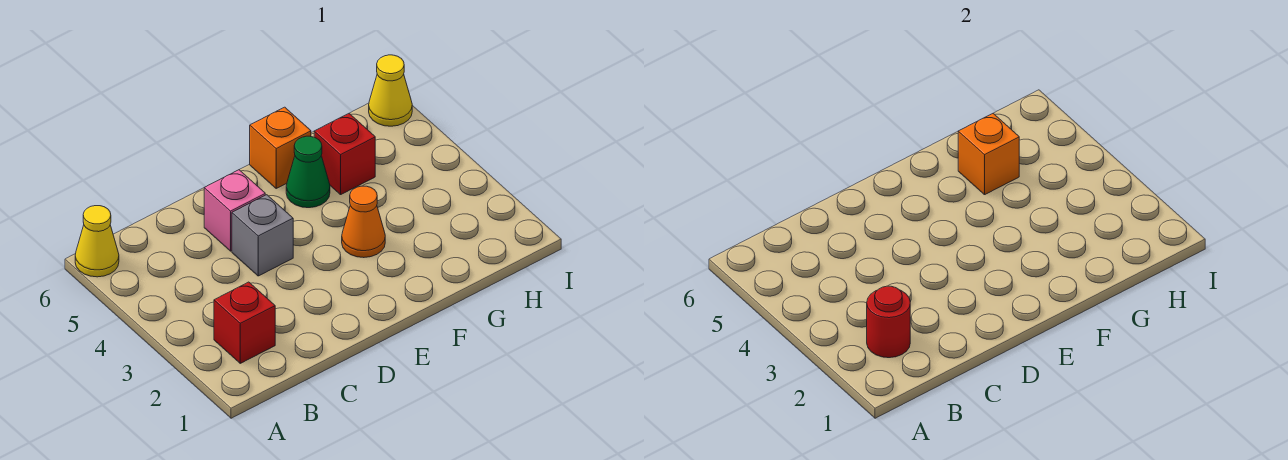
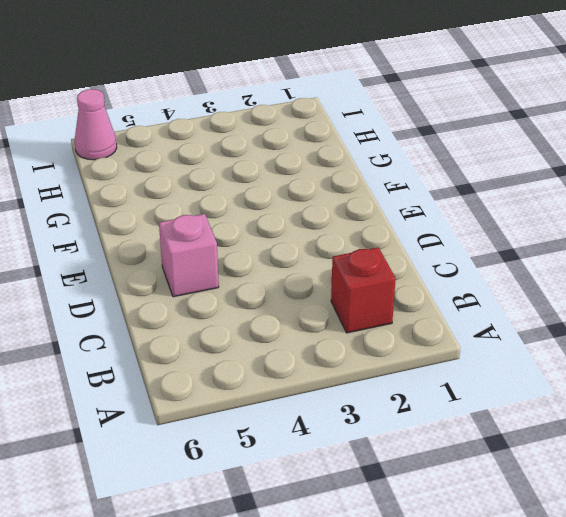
pink 1x1 cone [75,89,117,160] -> yellow 1x1 cone [369,55,412,126]
none -> yellow 1x1 cone [75,206,119,277]
none -> grey 1x1 brick [232,195,293,276]

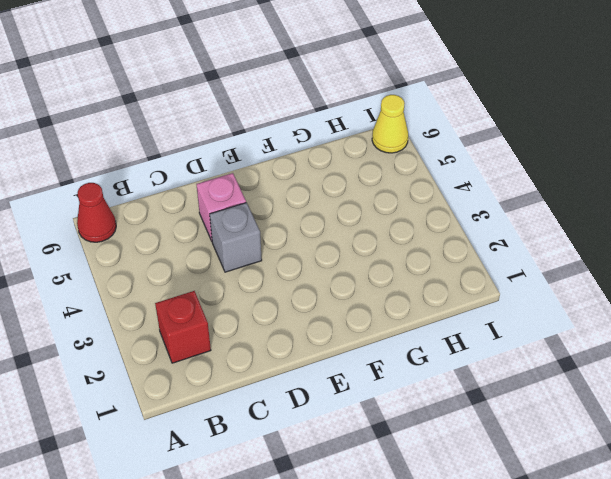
red 1x1 cone [77,183,116,242] -> yellow 1x1 cone [75,206,119,277]
none -> orange 1x1 cone [342,186,385,258]
none -> green 1x1 cone [286,136,330,208]

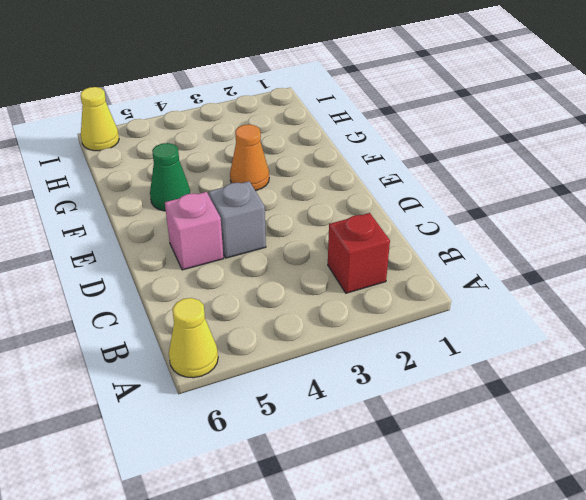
none -> orange 1x1 brick [250,107,311,188]
none -> red 1x1 brick [314,114,375,195]

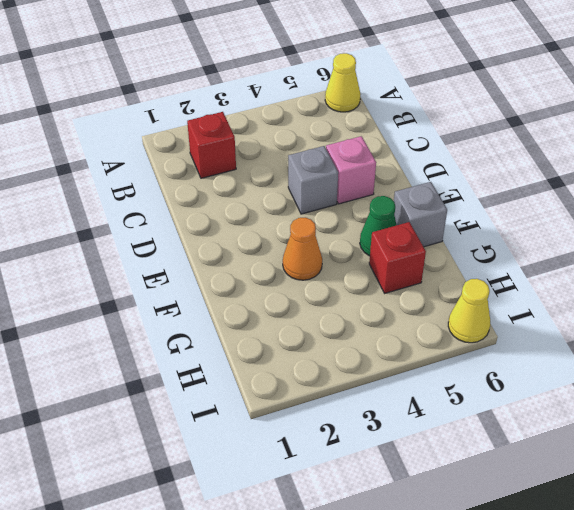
grey 1x1 brick [394,182,447,247] -> orange 1x1 brick [250,107,311,188]
none -> red 1x1 round brick [867,286,910,358]
none -> orange 1x1 brick [958,114,1019,195]

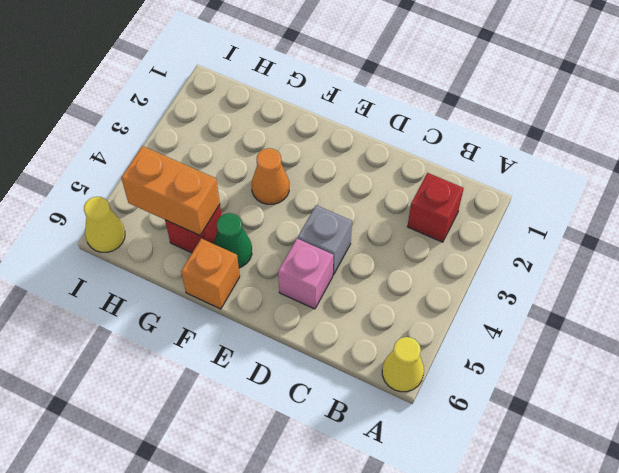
orange 1x2 brick [121,146,220,235] -> orange 1x1 brick [958,114,1019,195]
none -> red 1x1 round brick [867,286,910,358]

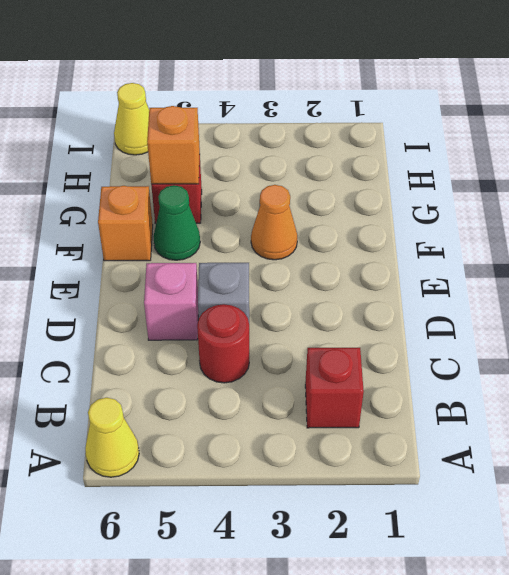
red 1x1 round brick [197,304,249,383] -> red 1x1 round brick moved to [867,286,910,358]

